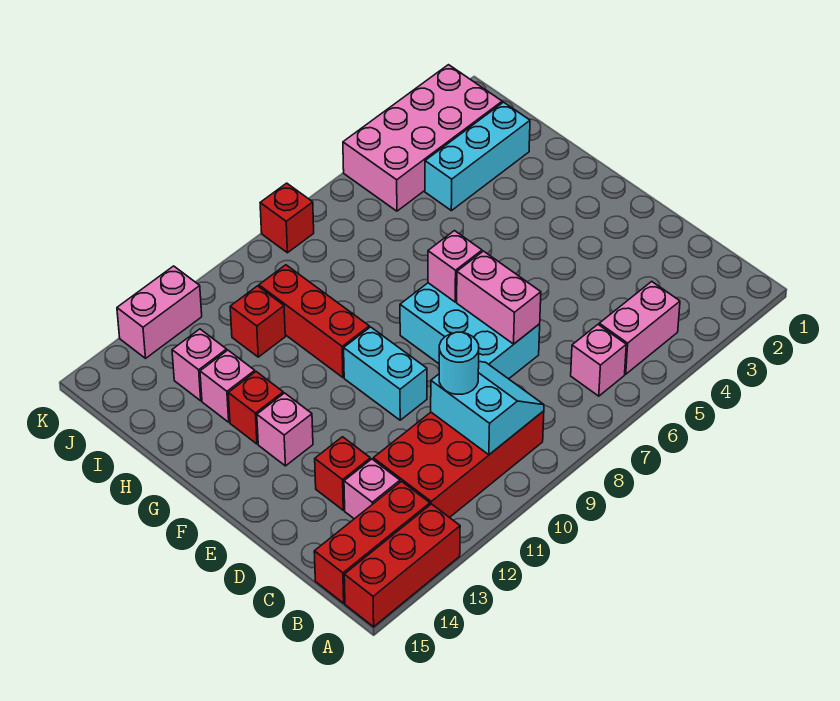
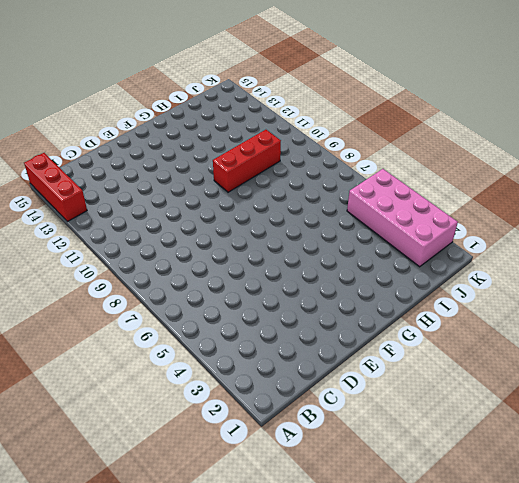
none -> pink 1x2 brick [599,281,680,374]
none -> pink 1x1 brick [571,325,626,396]
none -> red 2x4 brick [373,411,544,518]

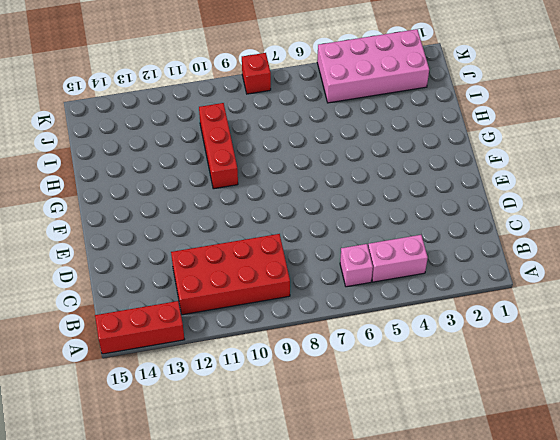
none -> red 1x3 brick [314,482,430,603]
none -> pink 1x1 brick [344,459,400,519]
none -> cyan 2x3 brick [400,283,540,379]

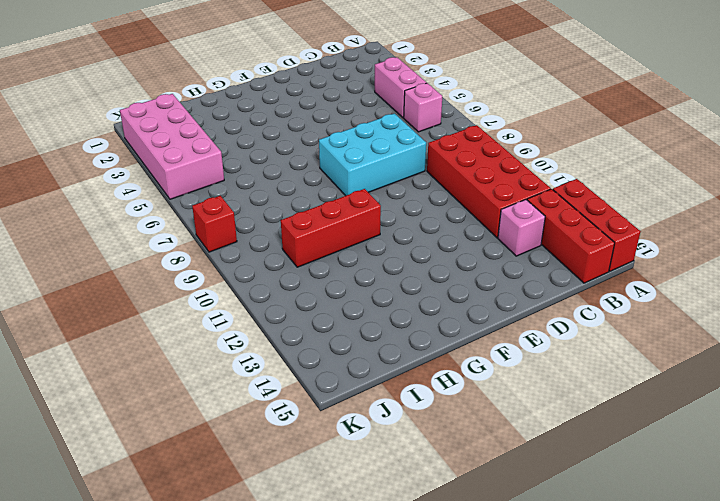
none -> red 1x1 brick [315,437,370,510]
none -> cyan 1x2 brick [344,327,427,420]
none -> pink 1x1 brick [257,393,313,466]

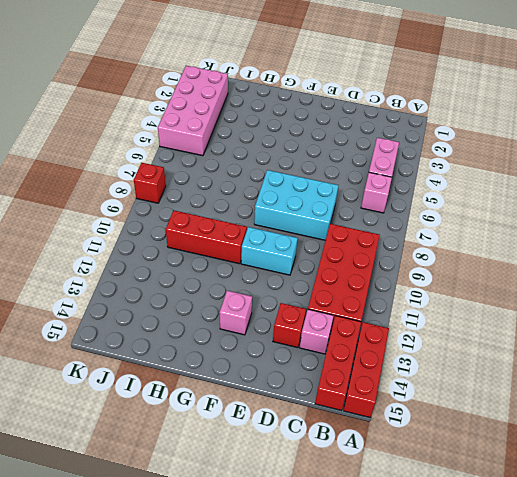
none -> red 1x1 brick [228,372,283,444]
none -> pink 1x1 brick [200,350,255,422]
none -> cyan 1x3 brick [425,102,530,211]

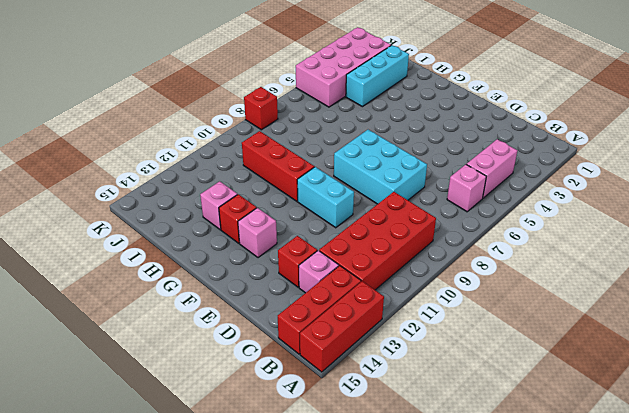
none -> red 1x1 brick [230,286,285,357]
none -> pink 1x1 brick [172,329,227,401]
none -> pink 1x2 brick [117,266,202,358]

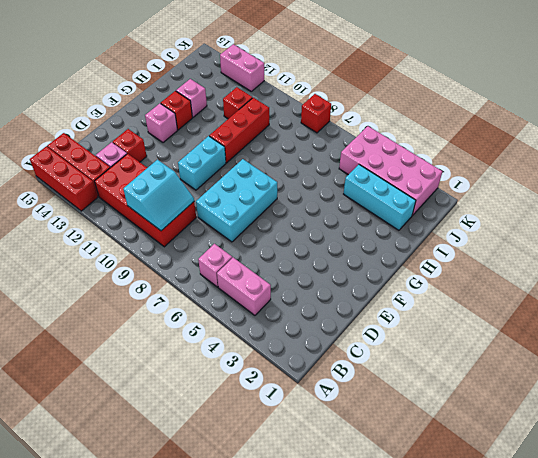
none -> pink 1x1 brick [172,329,227,401]
none -> pink 1x2 brick [457,251,541,344]
none -> pink 1x1 brick [428,231,482,302]

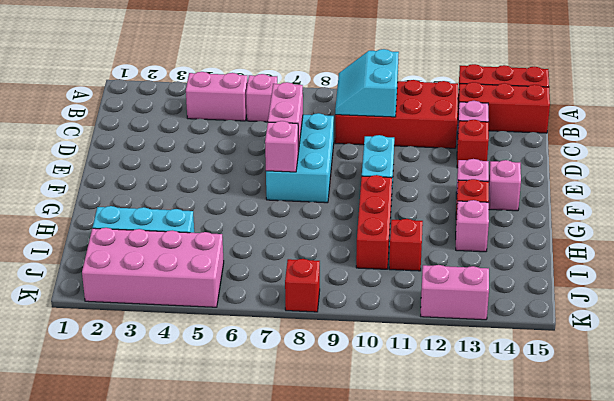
pink 1x1 brick [489,160,521,211] -> pink 1x1 brick moved to [172,329,227,401]
none -> cyan 1x1 round brick [439,332,479,394]

